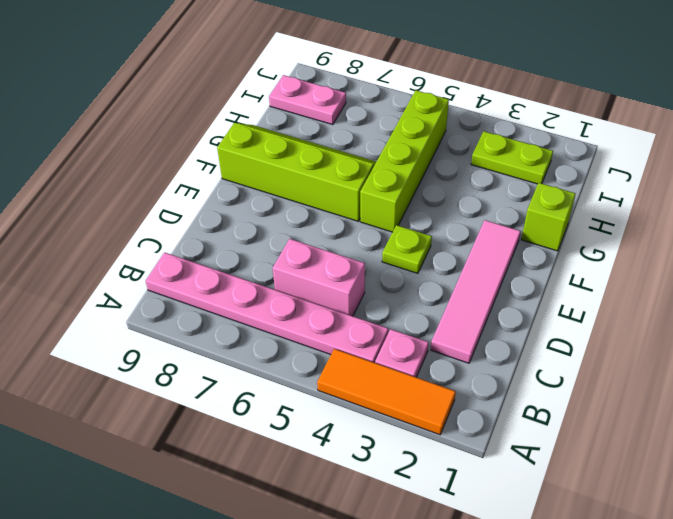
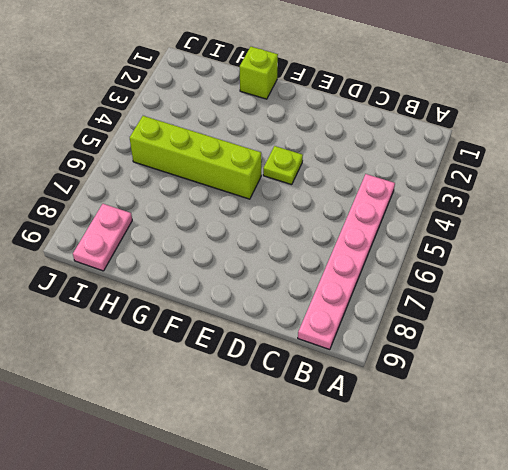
none -> orange 1x3 tile [317,349,456,435]
none -> pink 1x1 plate [375,329,429,377]

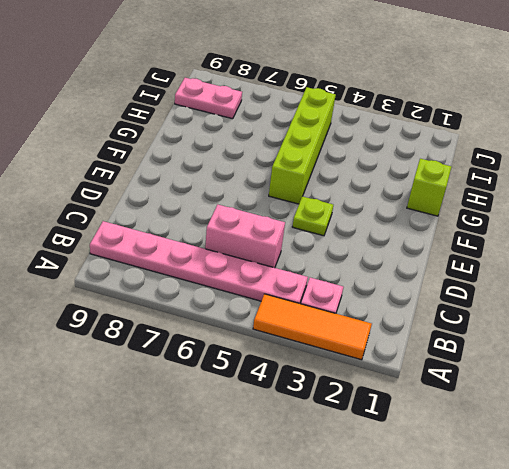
none -> pink 1x4 tile [431,220,521,363]
none -> lime 2x4 slope [217,123,376,221]

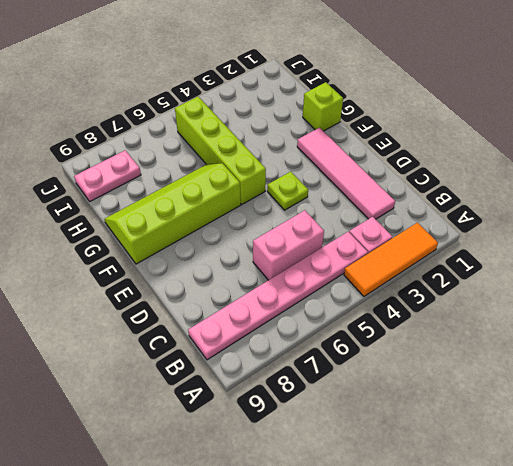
none -> lime 1x2 plate [471,131,553,184]

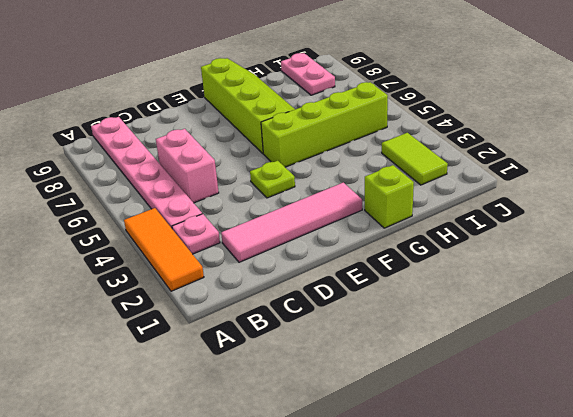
lime 1x2 tile [382,133,448,185] -> lime 1x2 plate [471,131,553,184]

